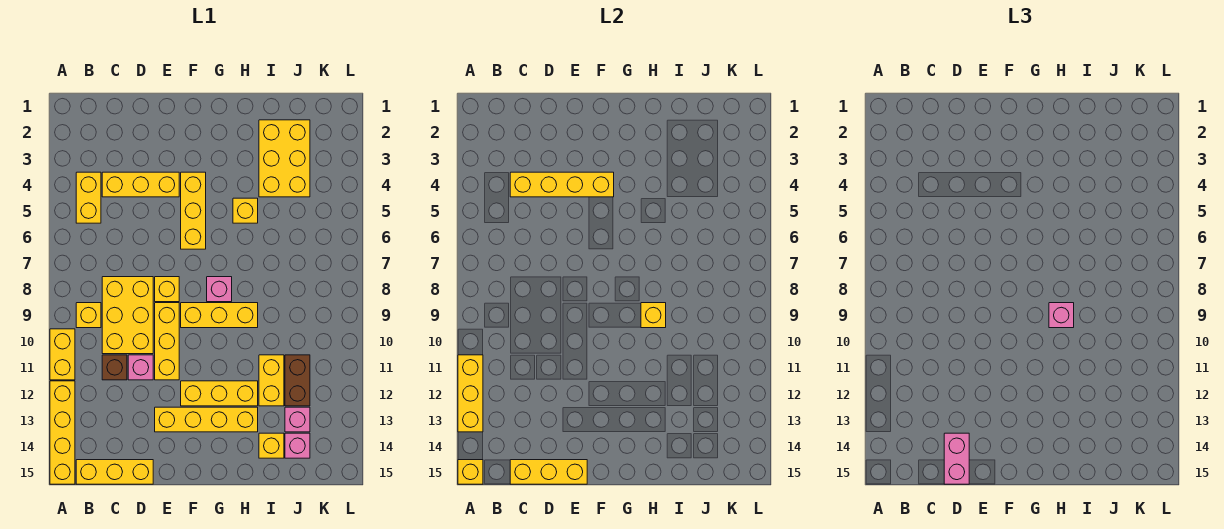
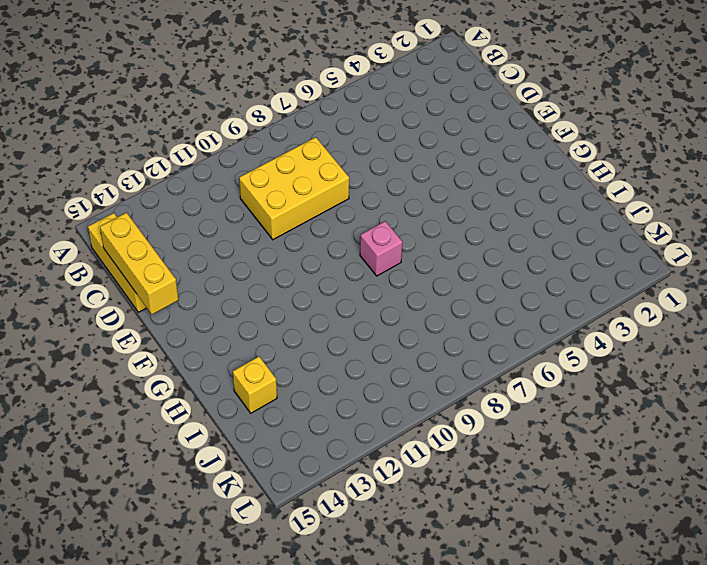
none -> yellow 1x2 brick [50,329,75,380]
none -> yellow 1x4 brick [50,381,75,484]
none -> yellow 1x2 brick [76,172,101,223]
none -> yellow 1x1 brick [76,303,101,328]

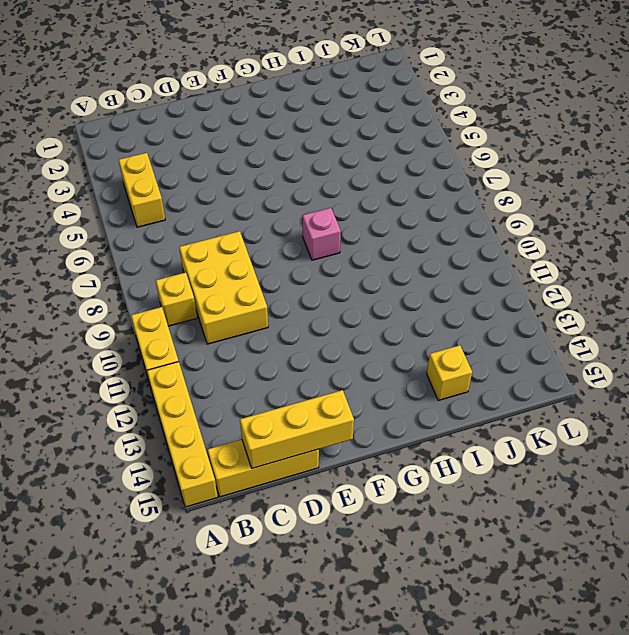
none -> yellow 1x3 brick [102,172,179,197]
none -> brown 1x1 brick [102,355,127,380]
none -> pink 1x1 brick [128,355,153,380]
none -> yellow 1x1 brick [155,277,179,302]

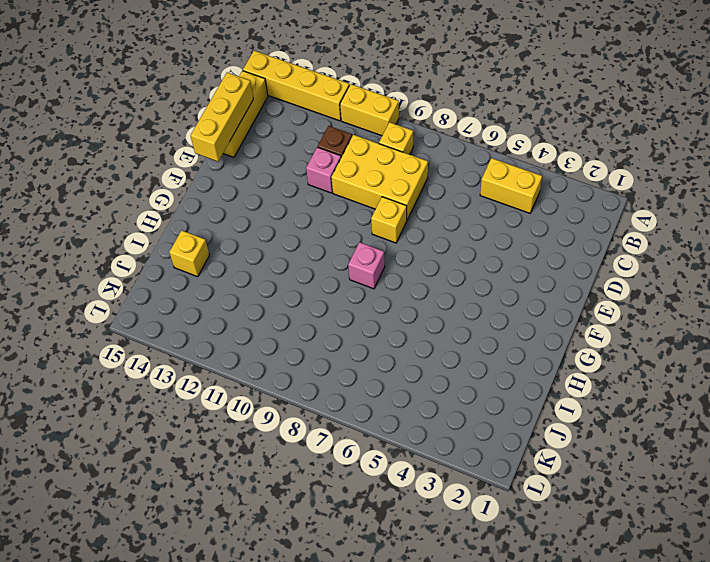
none -> yellow 1x3 brick [102,172,179,197]
none -> yellow 1x3 brick [155,303,179,380]
none -> yellow 1x4 brick [155,407,258,432]
none -> yellow 1x3 brick [181,172,206,249]

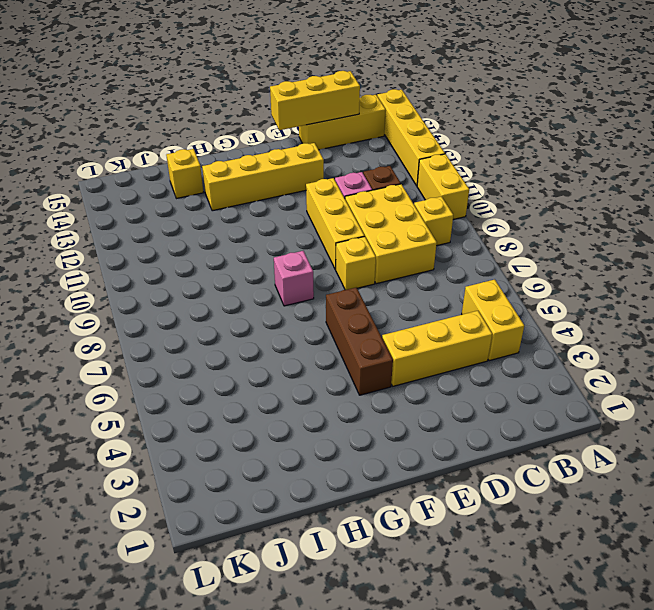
brown 1x3 brick [326,288,393,395] -> yellow 1x3 brick [181,172,206,249]
none -> yellow 1x3 brick [181,303,258,328]
none -> yellow 1x3 brick [181,381,258,406]
none -> yellow 1x1 brick [233,198,258,223]
none -> yellow 2x3 brick [259,120,310,197]

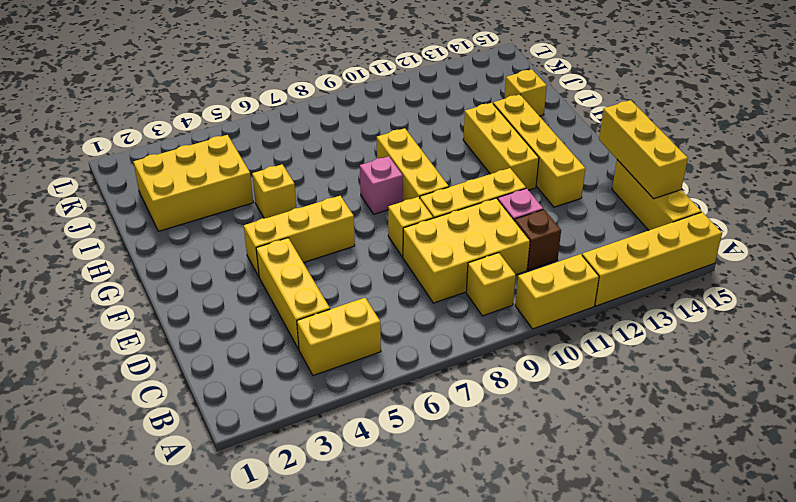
none -> yellow 1x2 brick [259,355,284,406]
none -> brown 1x2 brick [285,355,310,406]
none -> pink 1x1 brick [285,407,310,432]
none -> pink 1x1 brick [285,433,310,458]

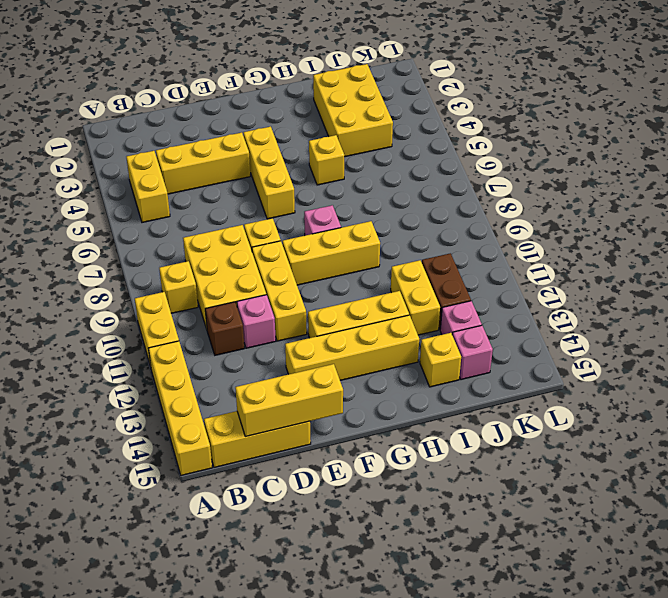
none -> yellow 1x3 brick [458,355,483,432]
none -> yellow 1x1 brick [458,460,483,484]
none -> yellow 1x4 brick [510,172,614,197]
none -> yellow 1x1 brick [641,303,666,328]

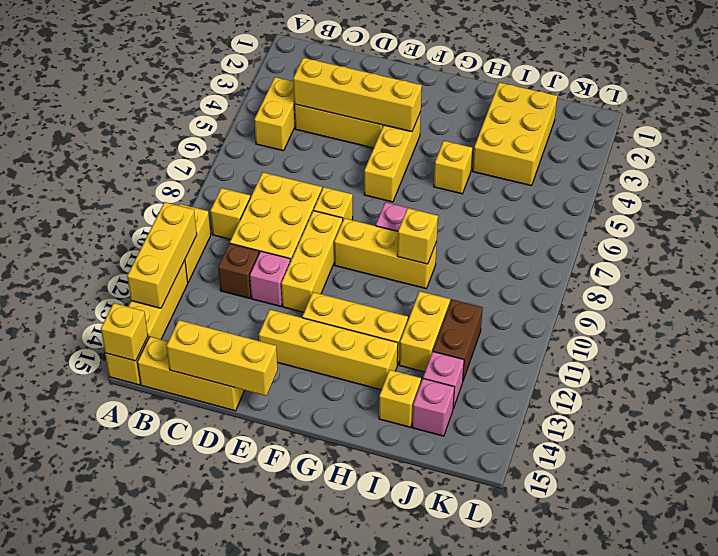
none -> pink 1x2 brick [944,433,969,484]
none -> pink 1x1 brick [1049,303,1074,328]

